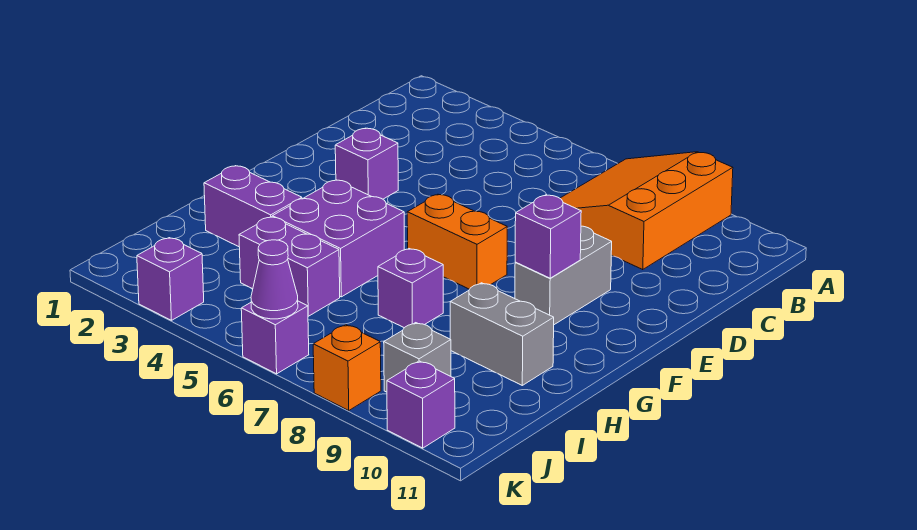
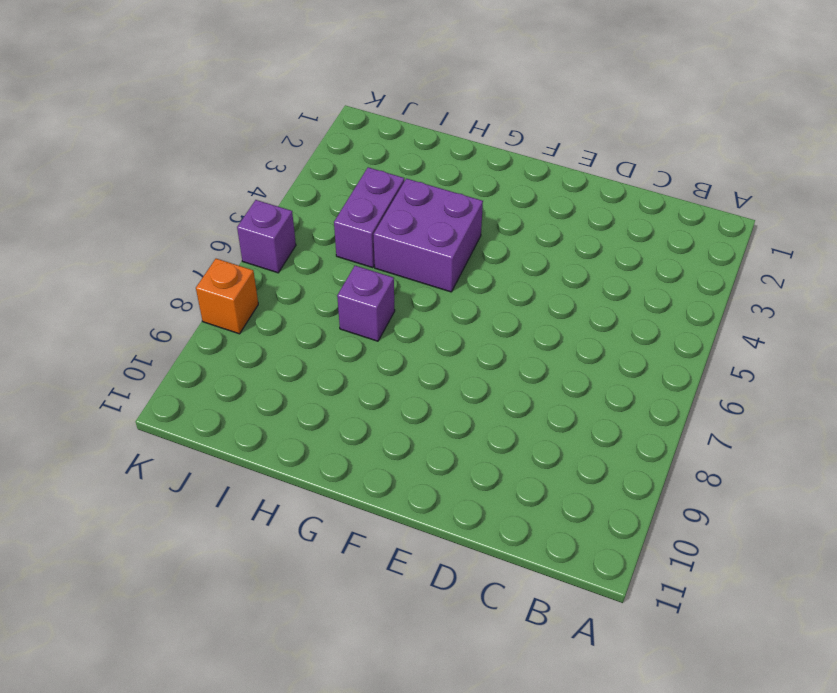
none -> orange 3x3 slope [560,152,733,270]
none -> purple 1x1 brick [335,128,398,199]
none -> grey 1x2 brick [515,226,612,325]

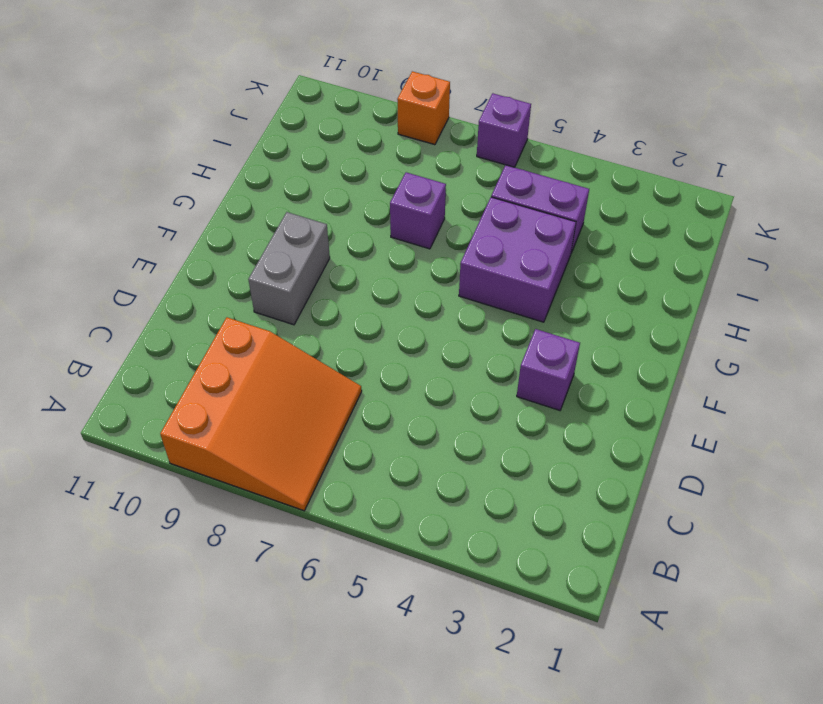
none -> orange 1x2 brick [407,194,507,289]
none -> purple 1x2 brick [204,166,302,247]
none -> grey 1x2 brick [450,283,554,385]

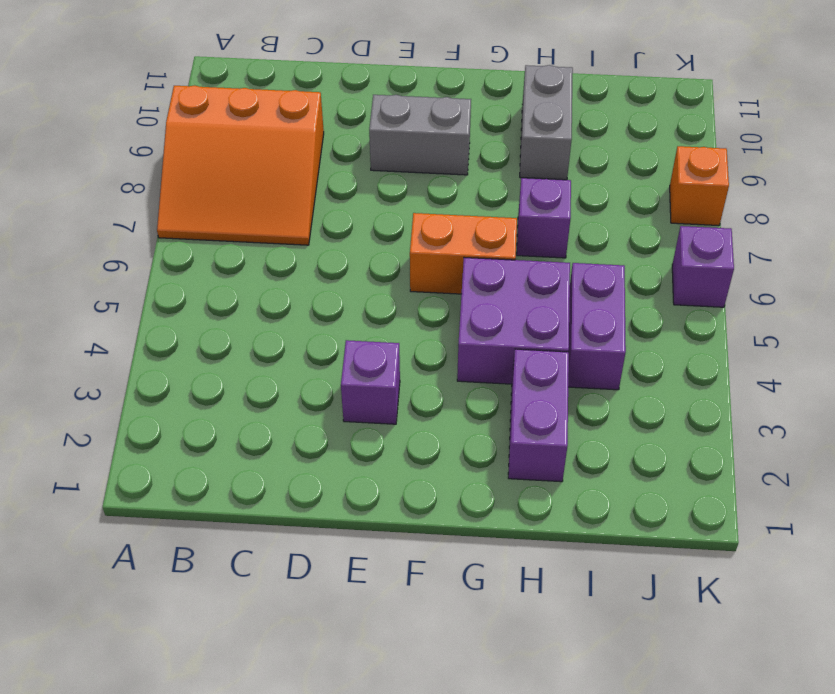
orange 1x2 brick [410,213,517,294] -> orange 1x2 brick turned to [407,194,507,289]
none -> grey 1x1 brick [384,323,451,392]
none -> purple 1x1 brick [137,238,204,320]
none -> purple 1x1 brick [387,361,455,448]

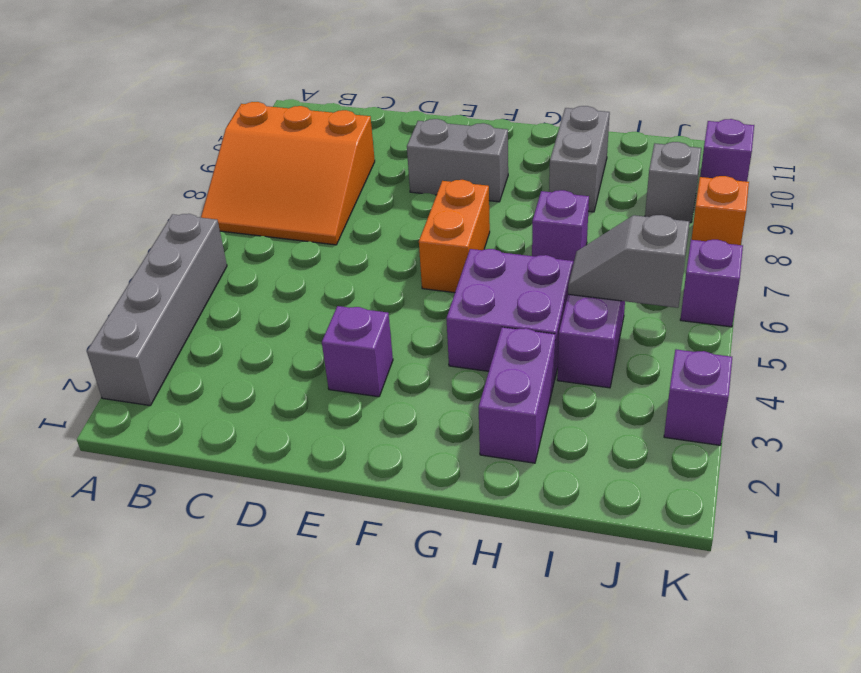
grey 1x4 brick [87,214,227,406] -> none
grey 1x2 slope [568,215,689,308] -> none
none -> purple 1x1 brick [515,195,581,278]
none -> purple 1x1 cone [251,240,298,319]

